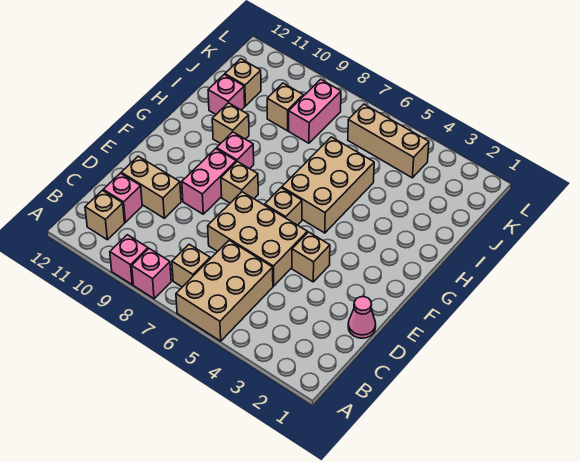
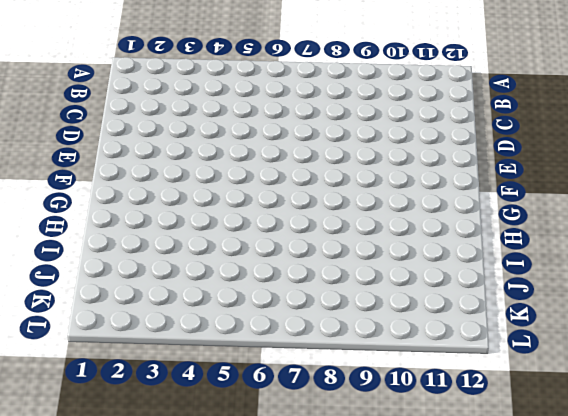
none -> tan 2x3 brick [176,240,273,341]
none -> pink 1x1 brick [132,249,171,299]
none -> pink 1x1 brick [110,235,148,285]

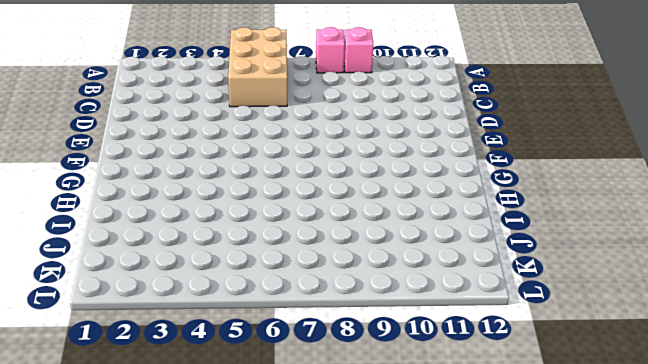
none -> tan 1x1 brick [172,244,210,287]
none -> tan 1x1 brick [85,190,125,240]
none -> pink 1x1 brick [103,173,142,222]

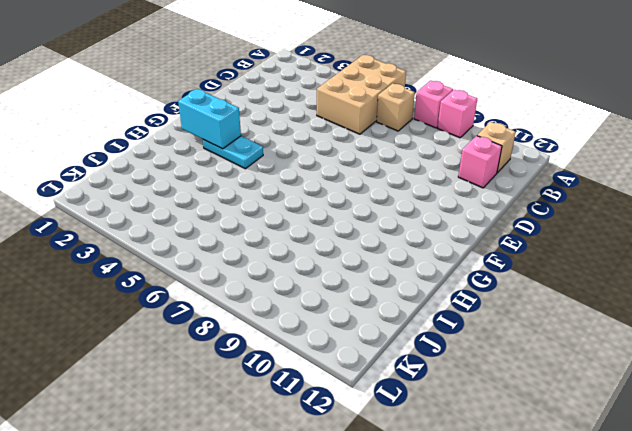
cyan 1x2 brick [178,89,241,149] -> none
cyan 1x2 plate [203,136,263,169] -> none
none -> pink 1x1 cone [348,297,376,338]
none -> tan 2x3 brick [208,192,307,286]
none -> tan 1x2 brick [121,156,181,218]

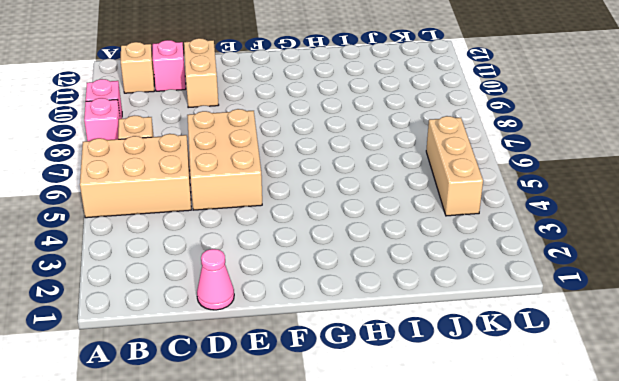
none -> tan 1x1 brick [292,232,330,282]
none -> pink 1x2 brick [182,149,236,214]
none -> tan 1x1 brick [265,188,302,225]

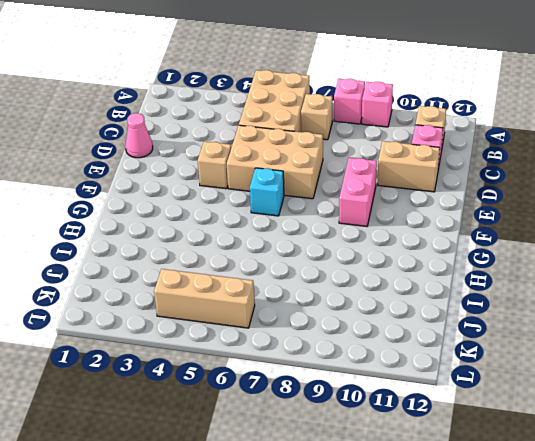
cyan 1x1 brick [250,168,284,216] -> tan 1x1 brick [265,188,302,225]
none -> tan 1x1 brick [221,161,258,203]
none -> tan 2x3 brick [282,137,374,233]
none -> pink 1x1 brick [217,132,254,169]

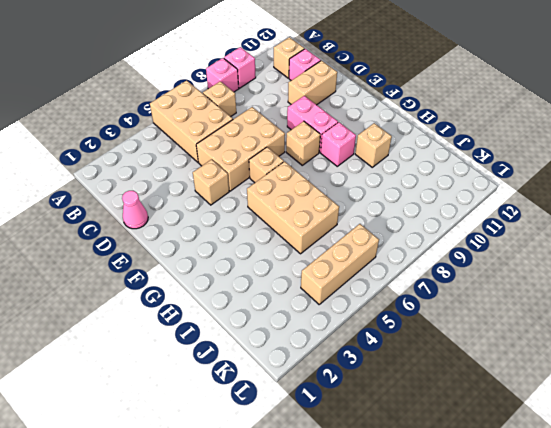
none -> pink 1x1 brick [208,75,245,114]
none -> pink 1x2 brick [289,79,341,143]
none -> tan 1x1 brick [267,83,303,131]

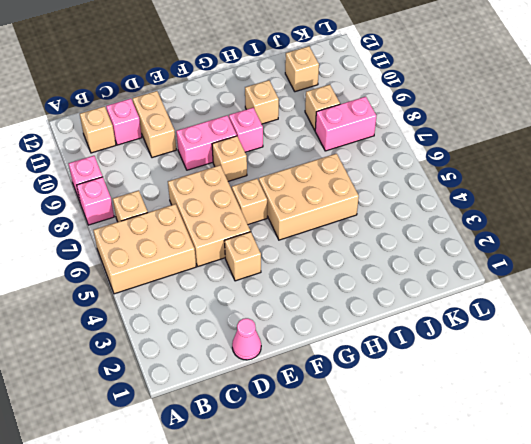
none -> pink 1x1 brick [208,75,245,114]
none -> tan 1x3 brick [348,104,429,178]

